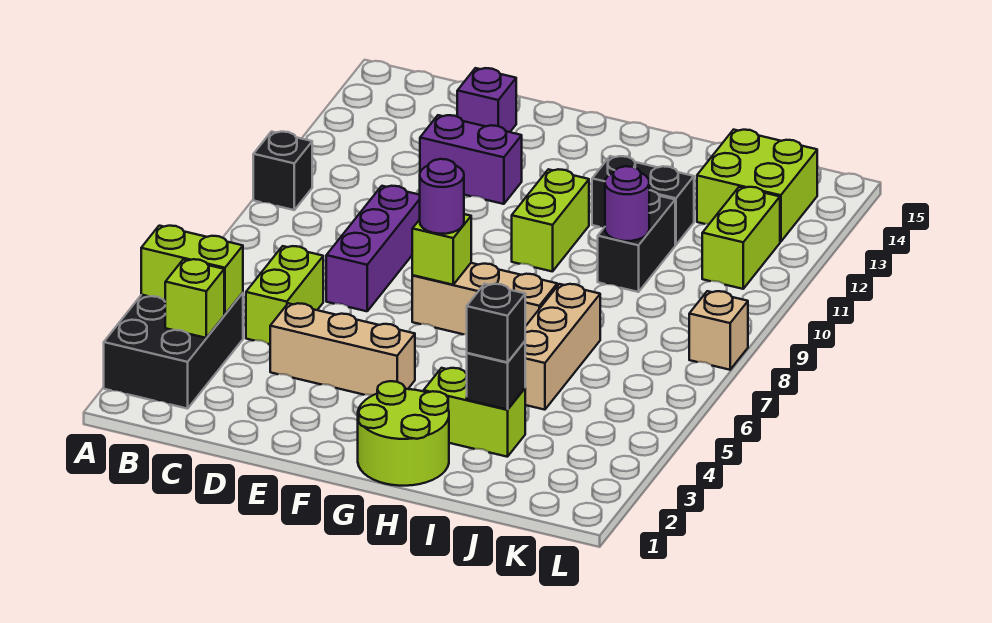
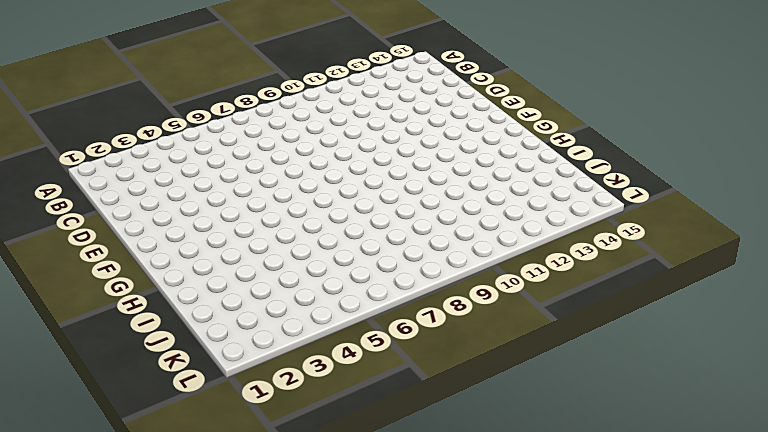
none -> black 2x3 brick [104,293,243,409]
none -> black 1x1 brick [253,132,312,210]
none -> lime 1x2 brick [246,246,323,344]

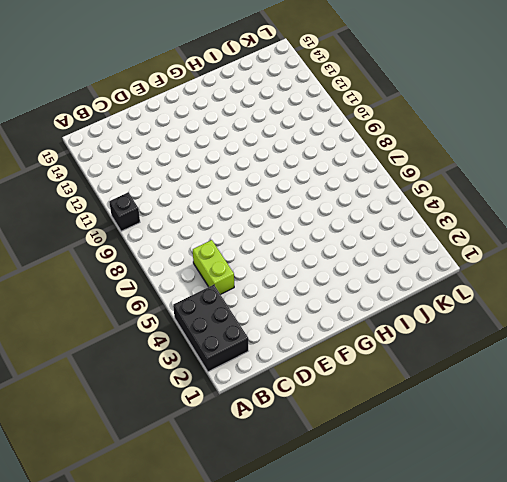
none -> tan 1x3 brick [270,303,415,395]
none -> purple 1x3 brick [326,186,420,311]
none -> purple 1x2 brick [420,115,522,204]

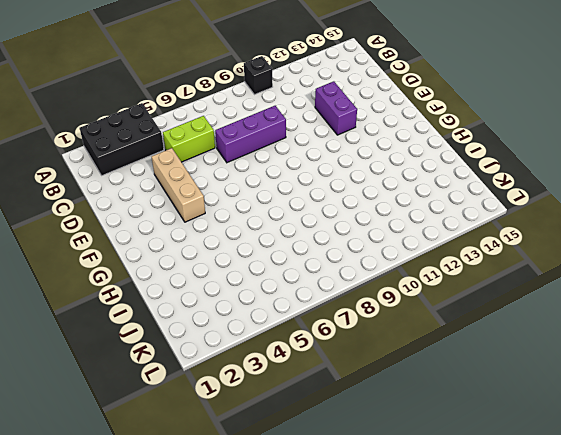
none -> purple 1x1 brick [457,68,516,132]
none -> tan 1x3 brick [412,263,557,334]
none -> lime 2x2 round brick [358,381,449,486]

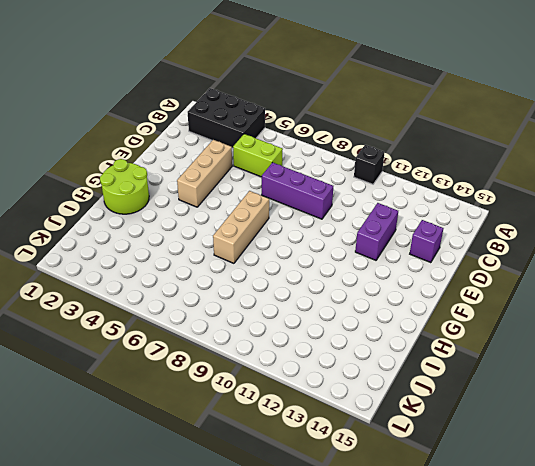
none -> lime 1x2 brick [512,169,589,272]
none -> lime 1x2 brick [424,368,525,457]
none -> black 1x2 brick [592,156,694,245]

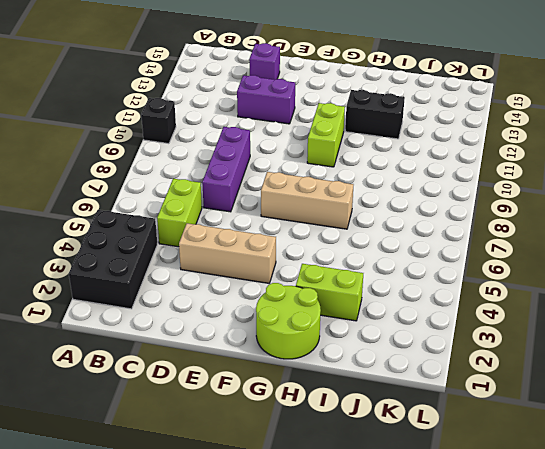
none -> tan 1x3 brick [525,284,600,410]
none -> black 1x2 brick [598,190,675,292]
none -> lime 2x2 brick [697,130,817,242]

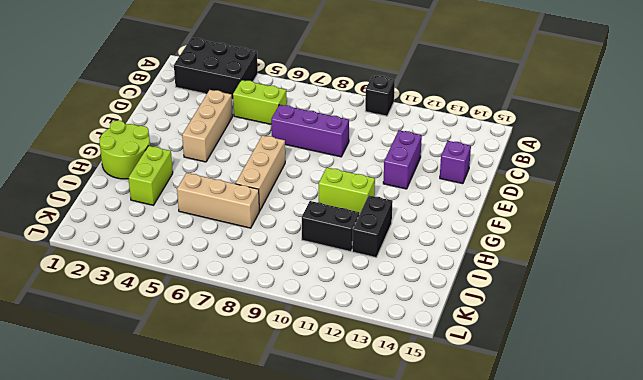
none -> lime 2x2 brick [697,130,817,242]
none -> lime 1x2 brick [702,187,780,289]
none -> tan 1x1 brick [689,291,748,370]

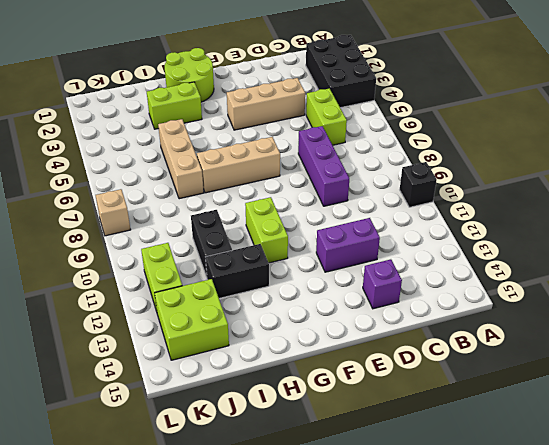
none -> lime 1x2 brick [141,226,243,314]
none -> lime 1x1 brick [165,259,224,338]
none -> lime 1x1 brick [412,214,471,285]

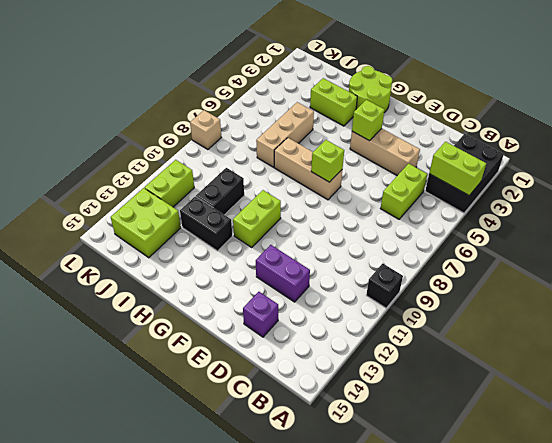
lime 1x1 brick [352,100,384,141] -> lime 1x1 brick moved to [165,259,224,338]
none -> purple 1x3 brick [326,186,420,311]
none -> black 1x1 brick [467,341,525,410]
none -> purple 1x1 round brick [605,166,649,241]

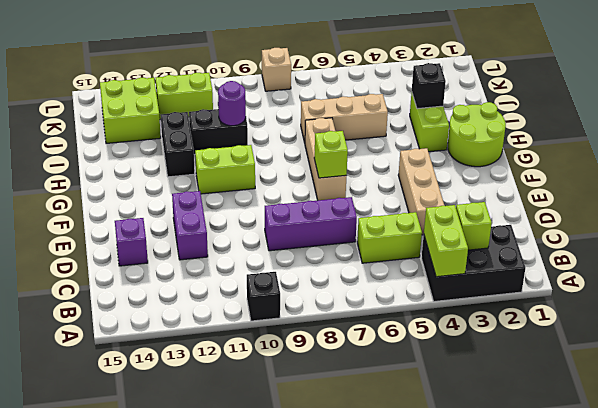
none -> purple 1x1 round brick [420,159,464,234]
none -> black 1x1 brick [467,284,525,362]

